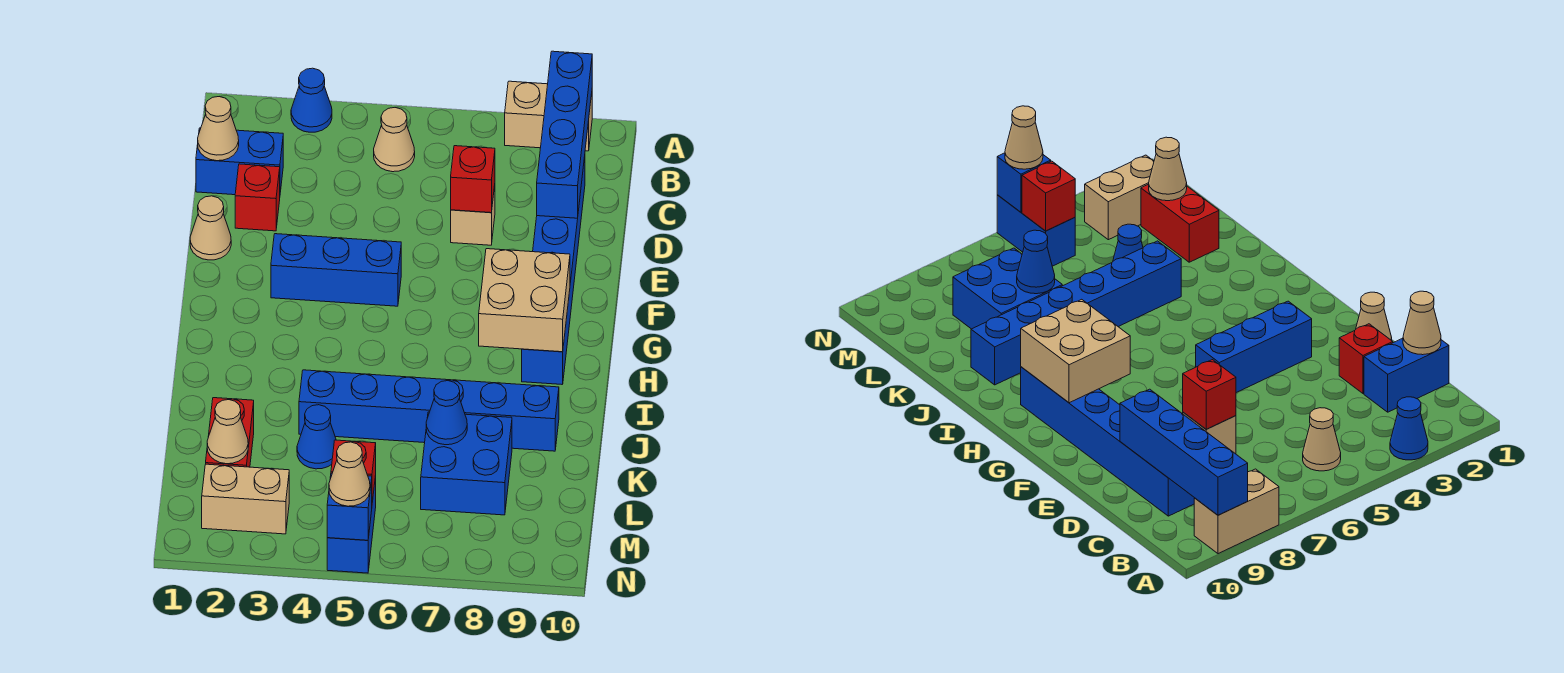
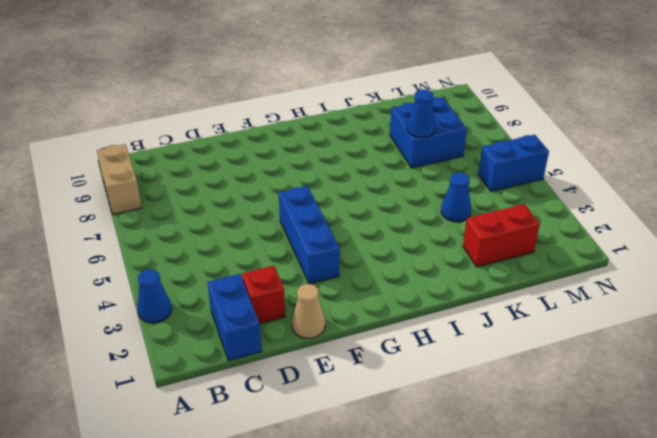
none -> tan 1x1 cone [374,107,415,172]
none -> blue 1x6 brick [522,157,585,384]
none -> tan 1x1 brick [451,186,495,245]

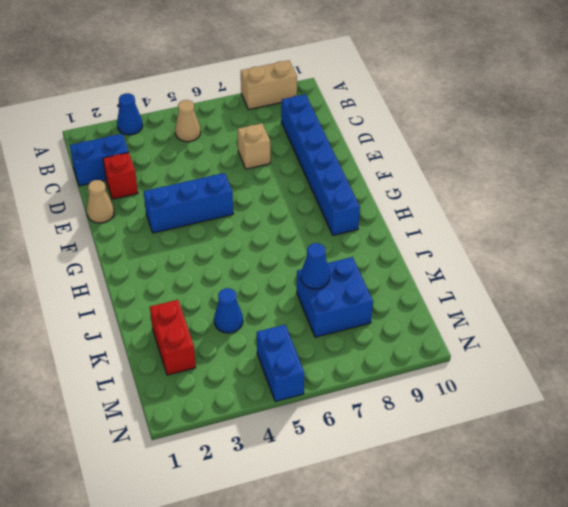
none -> blue 1x6 brick [299,370,559,451]
none -> tan 1x2 brick [202,464,289,534]
none -> blue 1x4 brick [537,51,592,218]

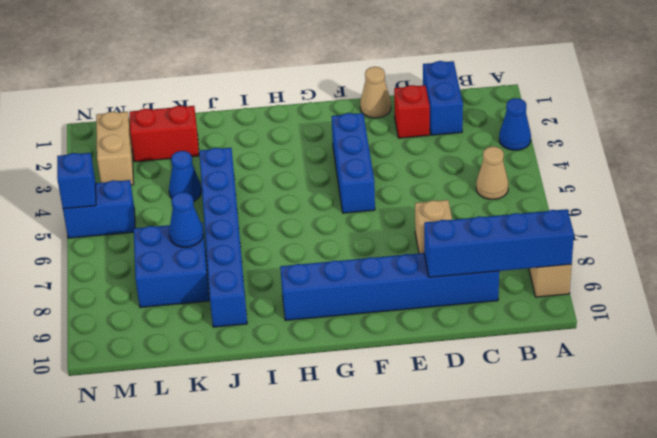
none -> tan 1x1 cone [198,97,239,161]
none -> red 1x1 brick [451,146,495,213]
none -> tan 2x2 brick [479,249,570,352]

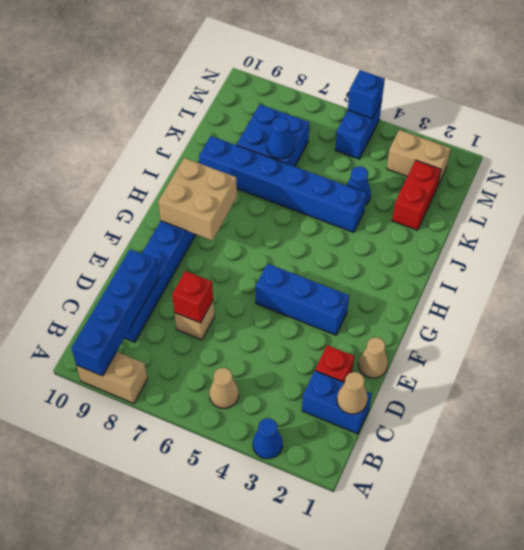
none -> tan 1x1 cone [207,400,248,464]
none -> red 1x1 brick [331,440,376,502]
none -> tan 1x1 cone [329,442,370,506]

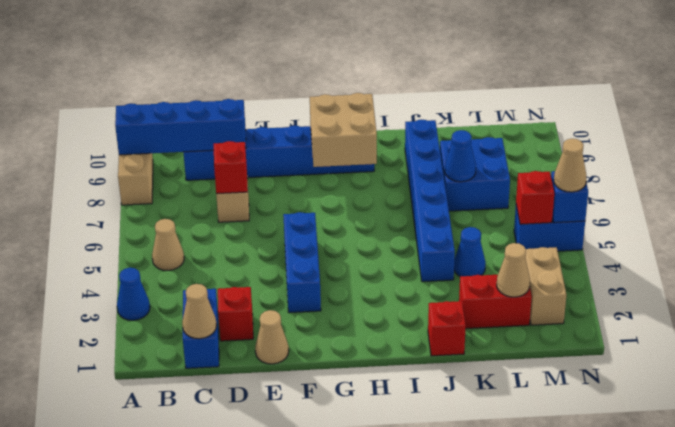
red 1x1 brick [428,301,466,356] -> none

